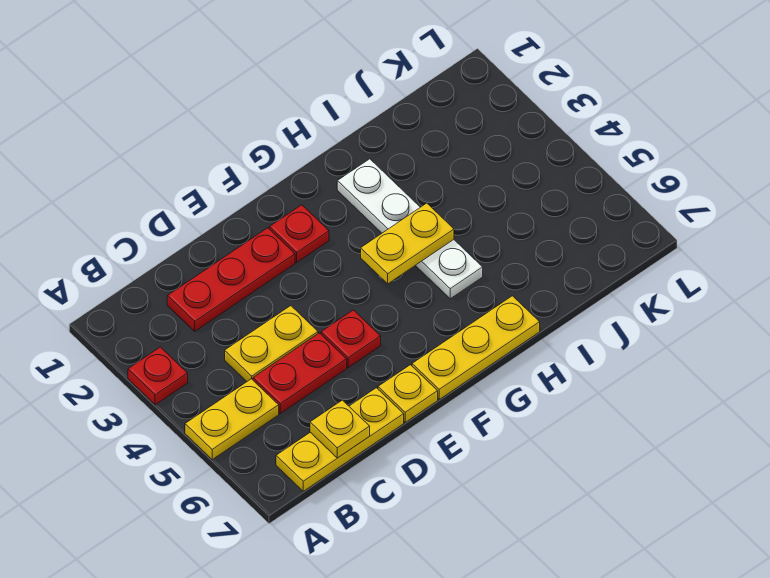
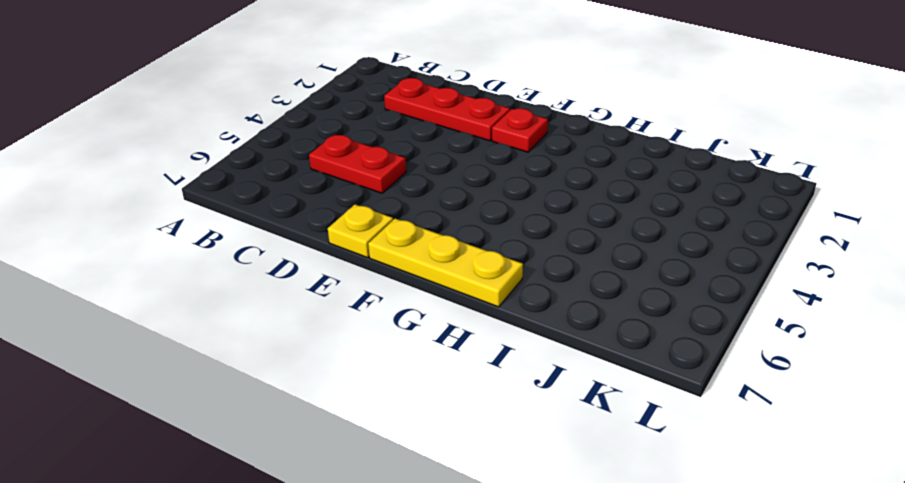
none -> red 1x1 plate [128,347,188,405]
none -> yellow 1x2 plate [185,379,279,460]
none -> yellow 1x3 plate [276,388,404,491]

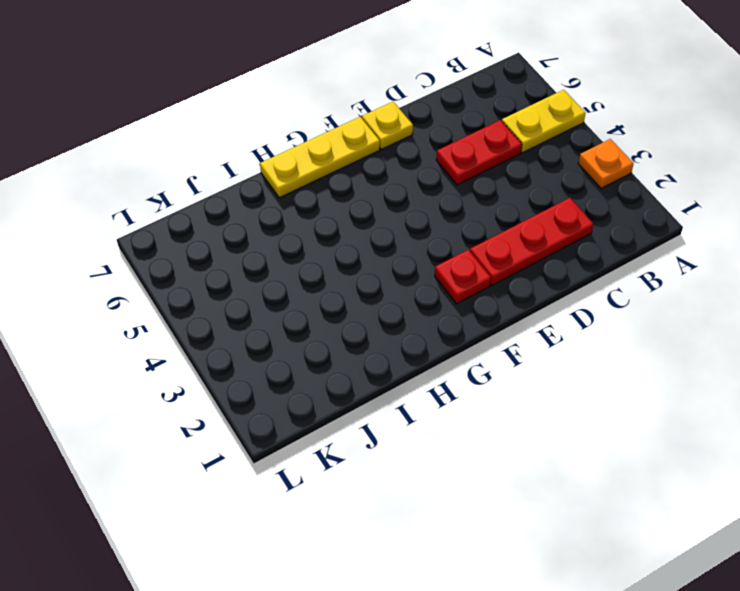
orange 1x1 plate [578,139,634,189] -> red 1x1 plate [128,347,188,405]
none -> yellow 1x3 plate [276,388,404,491]
none -> yellow 1x2 plate [225,306,318,382]
none -> red 1x1 plate [321,310,381,368]

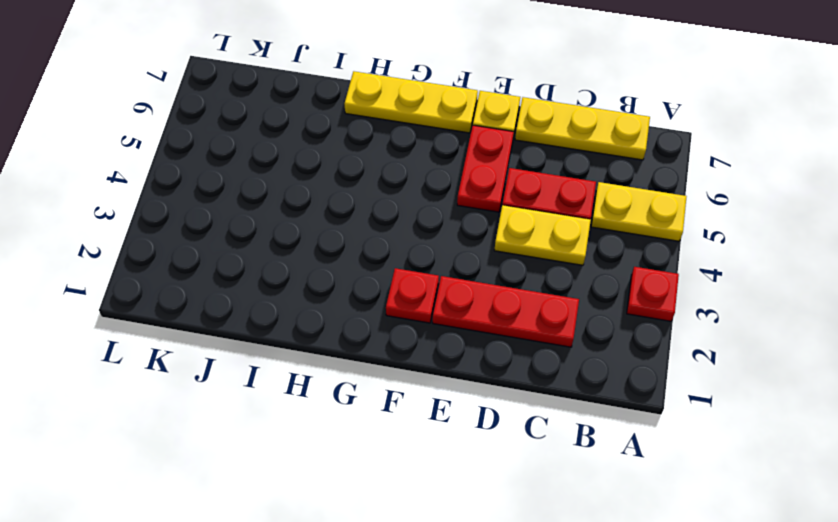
red 1x2 plate [457,125,514,212] -> red 1x1 plate [321,310,381,368]
none -> white 1x4 plate [337,159,483,299]
none -> yellow 1x1 plate [310,400,370,458]
none -> yellow 1x2 plate [361,203,454,284]

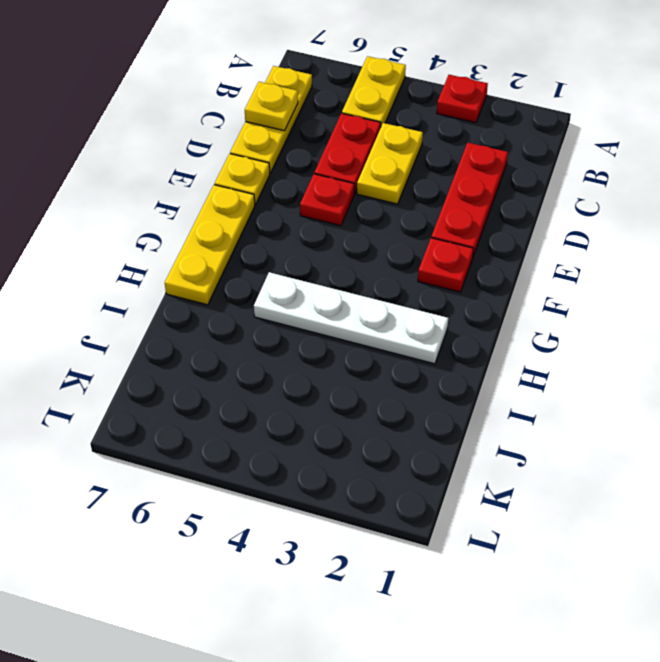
none -> yellow 1x2 plate [361,203,454,284]

